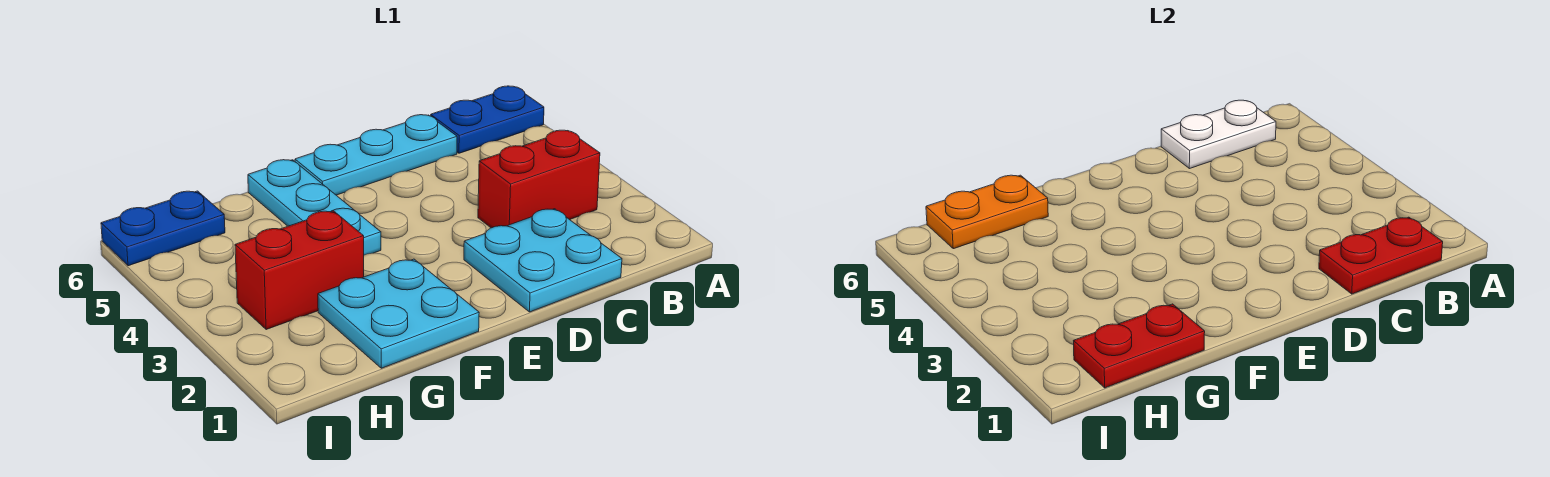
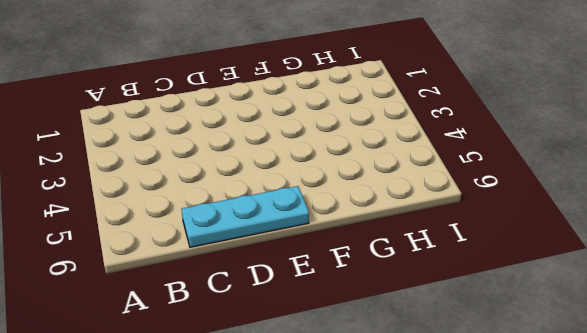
none -> blue 1x2 plate [431,86,544,153]
none -> red 1x2 brick [478,130,600,228]
none -> cyan 2x2 plate [464,209,622,312]

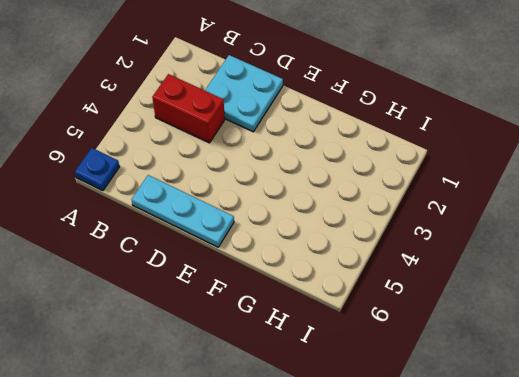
blue 1x1 plate [75,148,120,191] -> blue 1x2 plate [431,86,544,153]
none -> cyan 2x2 plate [318,259,479,368]
none -> cyan 1x3 plate [248,160,381,255]
none -> red 1x2 brick [235,211,364,330]

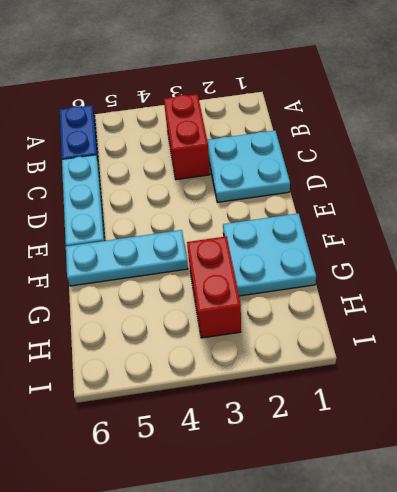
none -> blue 1x2 plate [101,191,225,266]
none -> red 1x2 plate [1319,217,1443,294]
none -> white 1x2 plate [1161,100,1276,169]

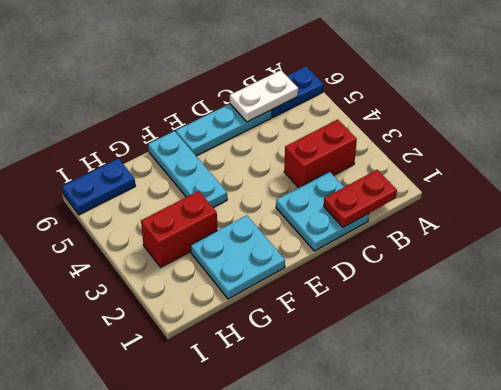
none -> red 1x2 plate [1074,304,1205,388]
none -> orange 1x2 plate [926,175,1048,249]

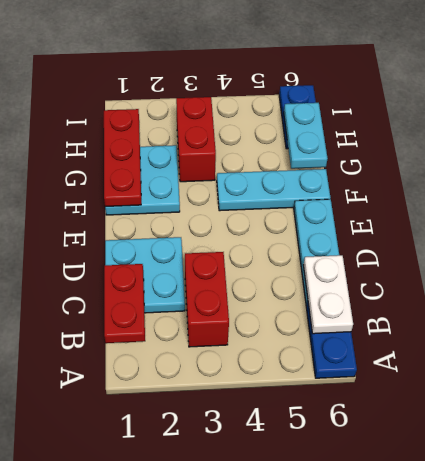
red 1x3 plate [104,109,141,207] -> red 1x2 plate [1074,304,1205,388]
cyan 1x2 plate [284,103,328,169] -> orange 1x2 plate [926,175,1048,249]

